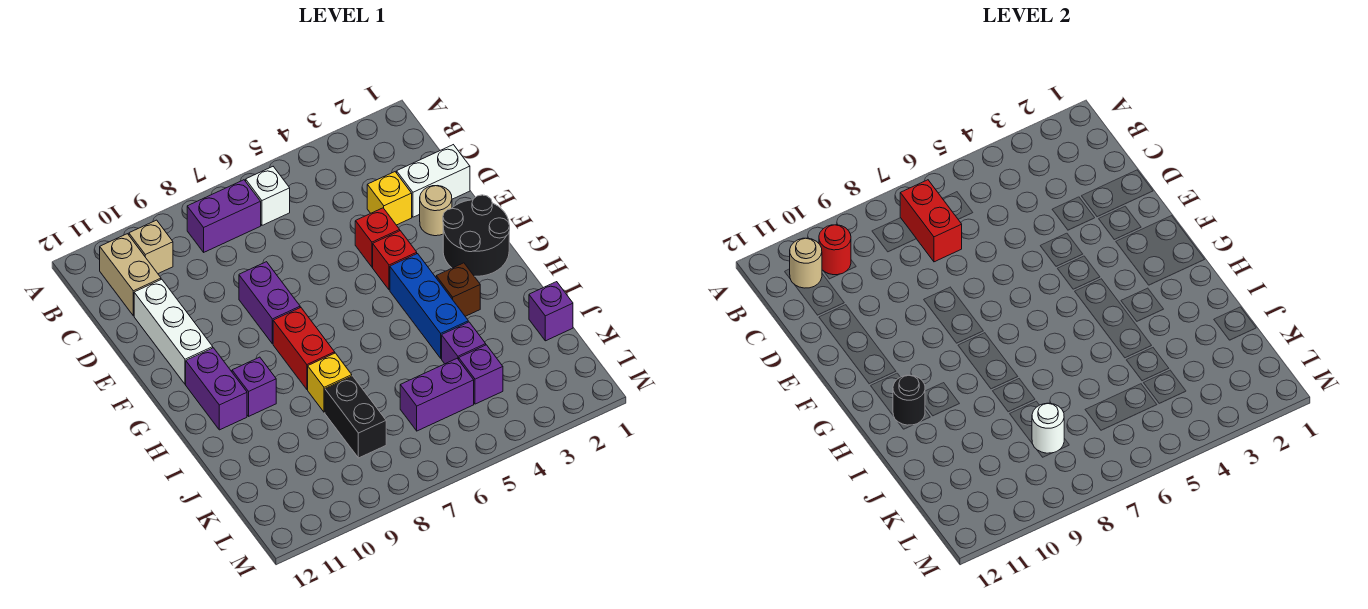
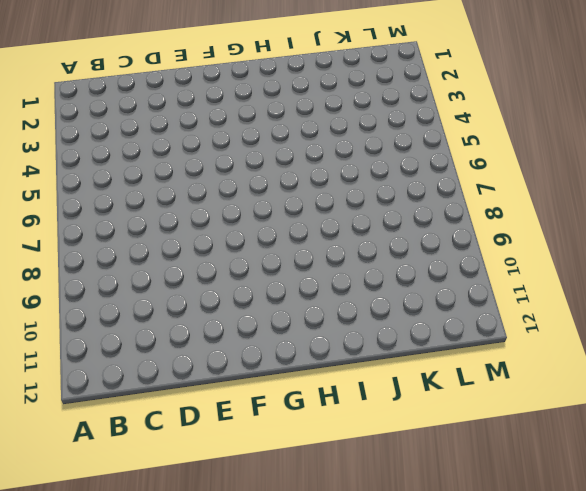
none -> white 1x1 brick [246,167,290,225]
none -> purple 1x2 brick [187,180,261,252]
none -> tan 1x1 brick [129,220,173,274]

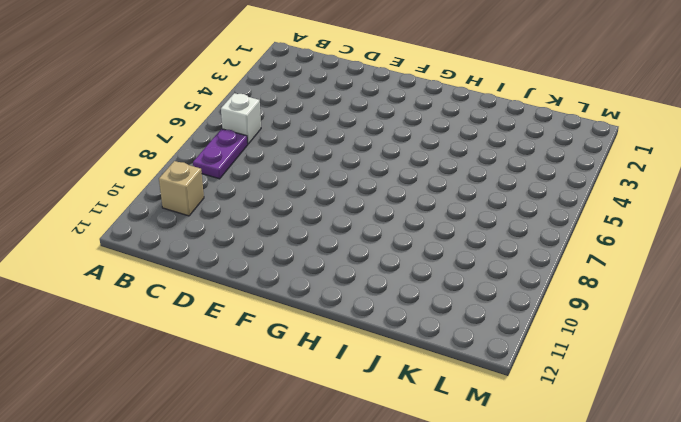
purple 1x2 plate [193,129,248,179] -> purple 1x2 brick [187,180,261,252]
none -> tan 1x2 brick [100,234,161,316]
none -> white 1x2 brick [397,145,470,217]
none -> yellow 1x1 brick [367,172,412,225]

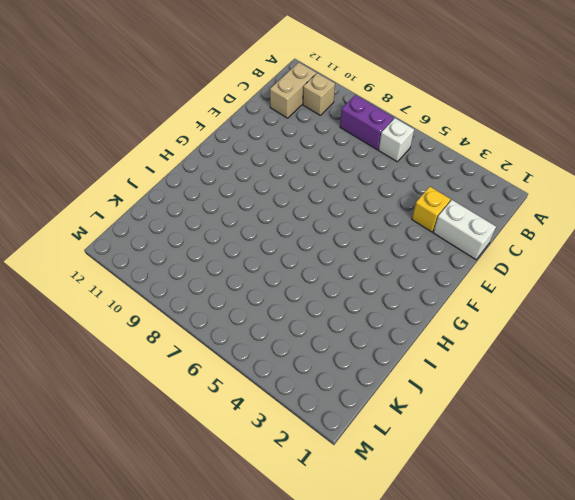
none -> white 1x3 brick [134,279,213,384]
none -> tan 1x1 round brick [420,186,452,236]
none -> red 1x1 brick [355,208,400,267]

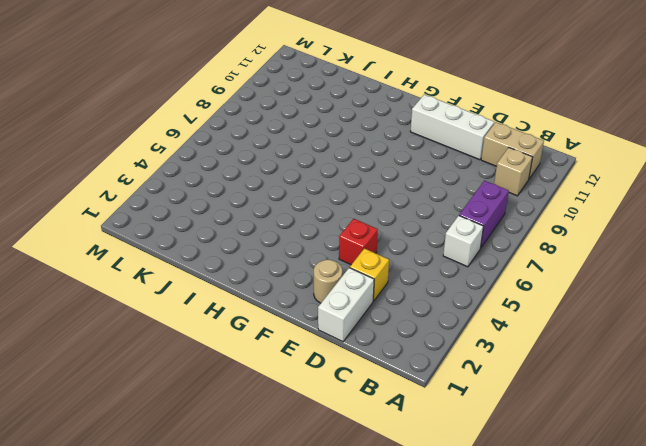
none -> purple 1x2 brick [239,262,300,344]
none -> black 2x2 round brick [443,195,510,276]
none -> red 1x1 brick [373,231,417,290]

